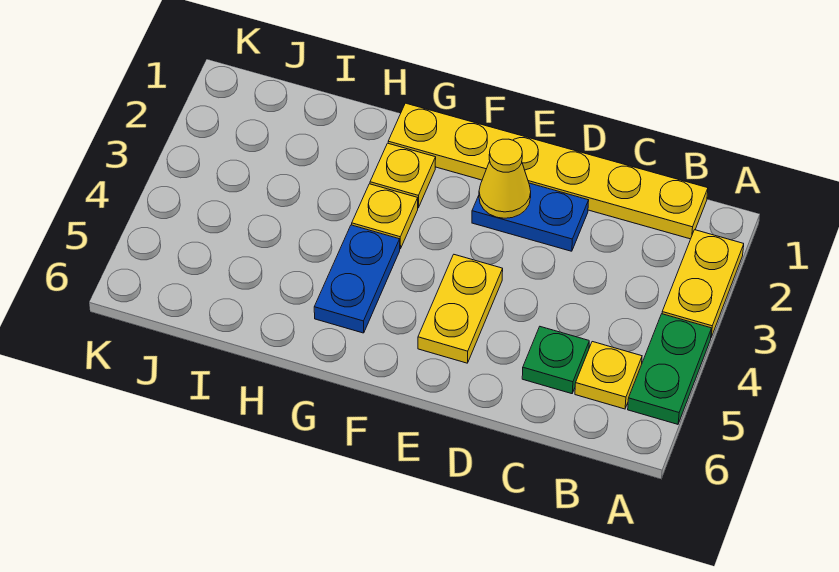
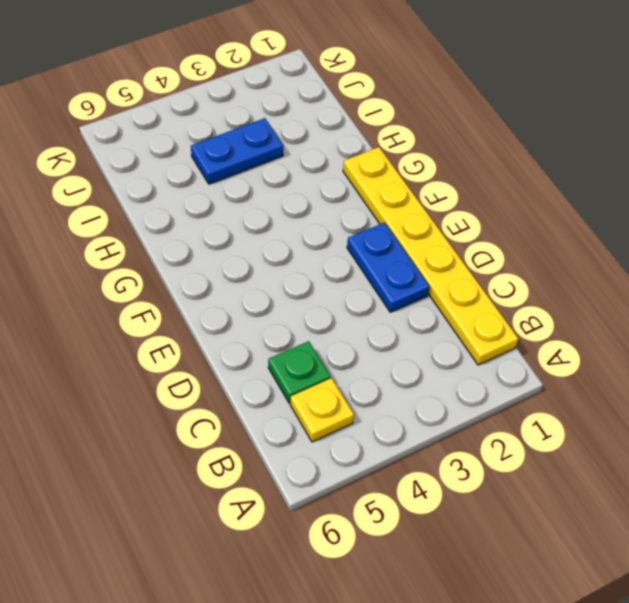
blue 1x2 plate [191,118,283,184] -> blue 1x2 plate moved to [314,225,400,333]
none -> yellow 1x2 plate [662,230,744,337]
none -> green 1x2 plate [628,314,712,424]

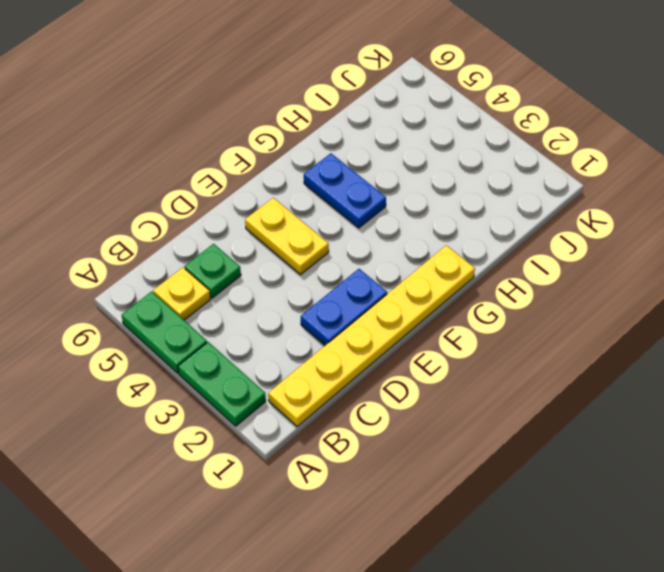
green 1x2 plate [178,342,266,426] -> yellow 1x2 plate [662,230,744,337]
none -> yellow 1x1 plate [370,143,436,208]
none -> yellow 1x1 plate [352,184,418,249]

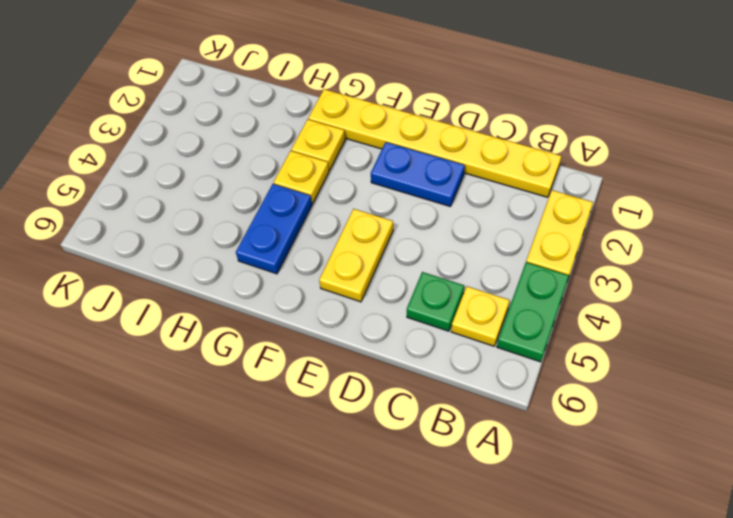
none -> yellow 1x1 cone [479,139,531,218]

